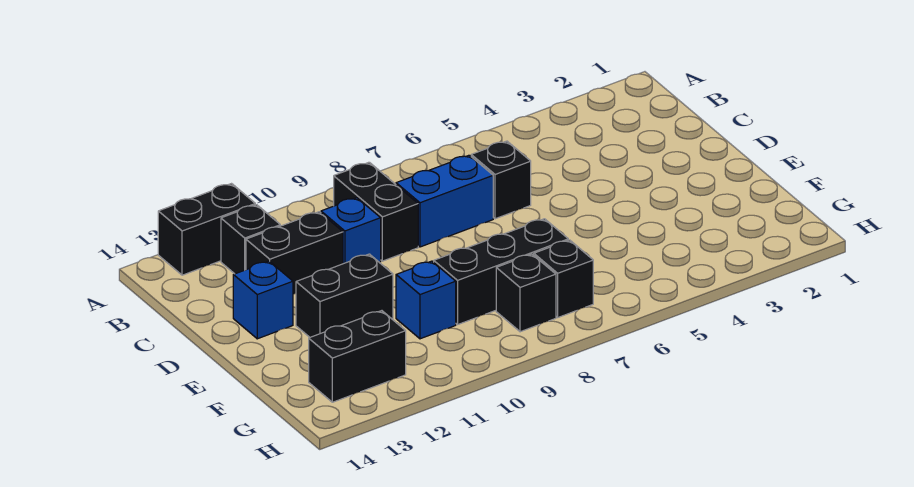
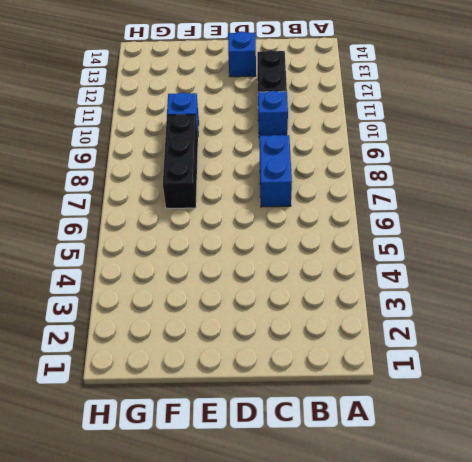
none -> black 1x2 brick [158,184,255,275]
none -> black 1x2 brick [334,162,418,261]
none -> black 1x1 brick [221,205,280,274]

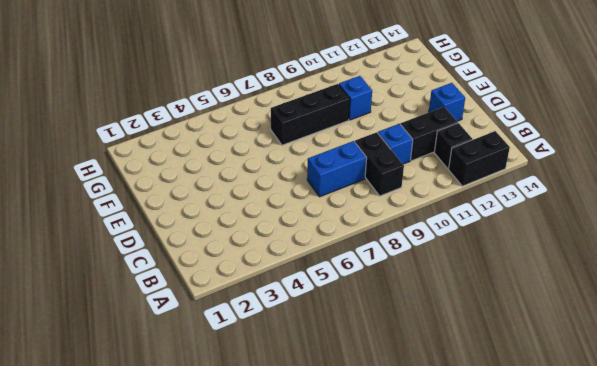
none -> black 1x1 brick [471,141,531,219]
none -> black 1x2 brick [296,254,393,337]
none -> black 1x1 brick [534,240,593,317]

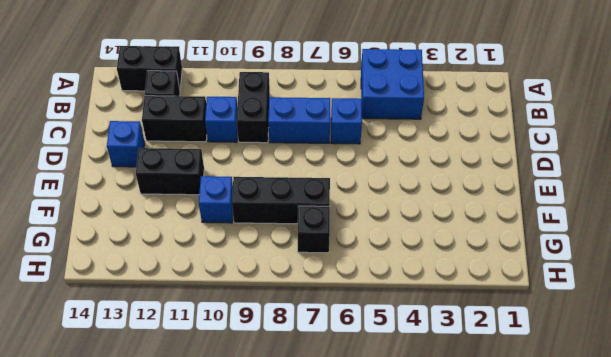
blue 2x2 brick [361,49,424,119] -> none
blue 1x1 brick [331,98,362,144] -> black 1x1 brick [471,141,531,219]
none -> black 1x1 brick [496,254,556,332]
none -> black 1x2 brick [309,311,406,402]

